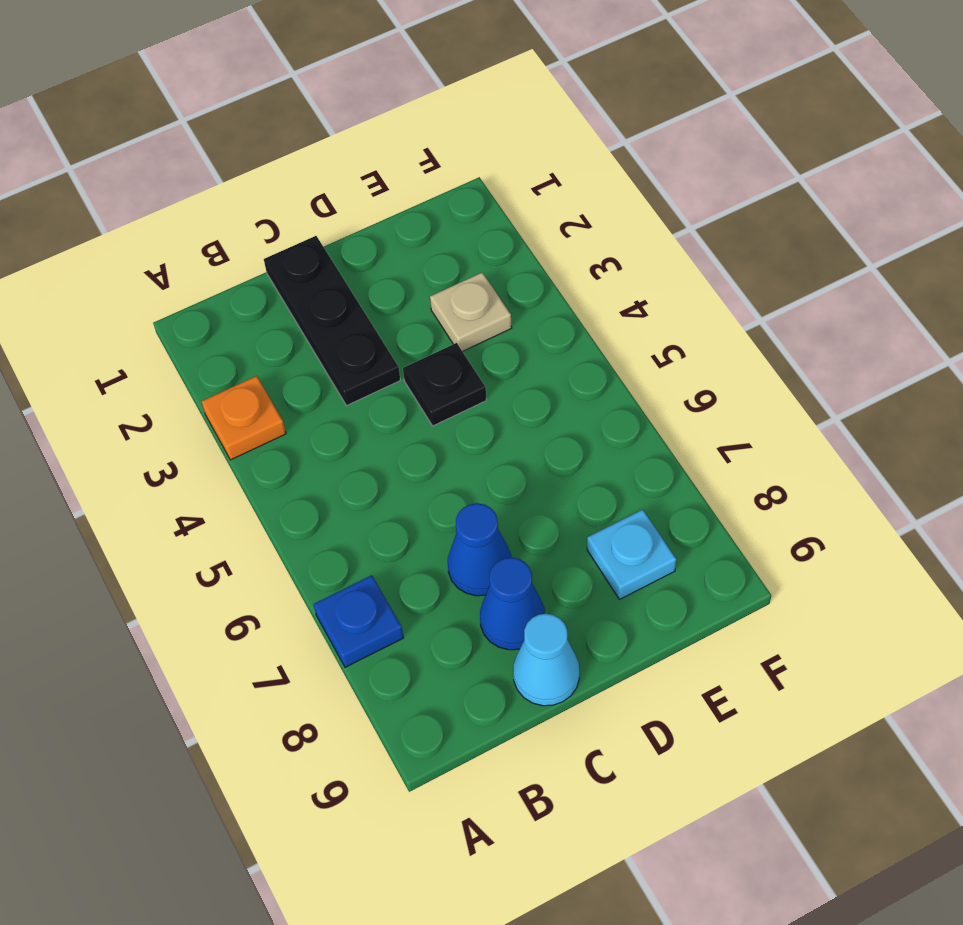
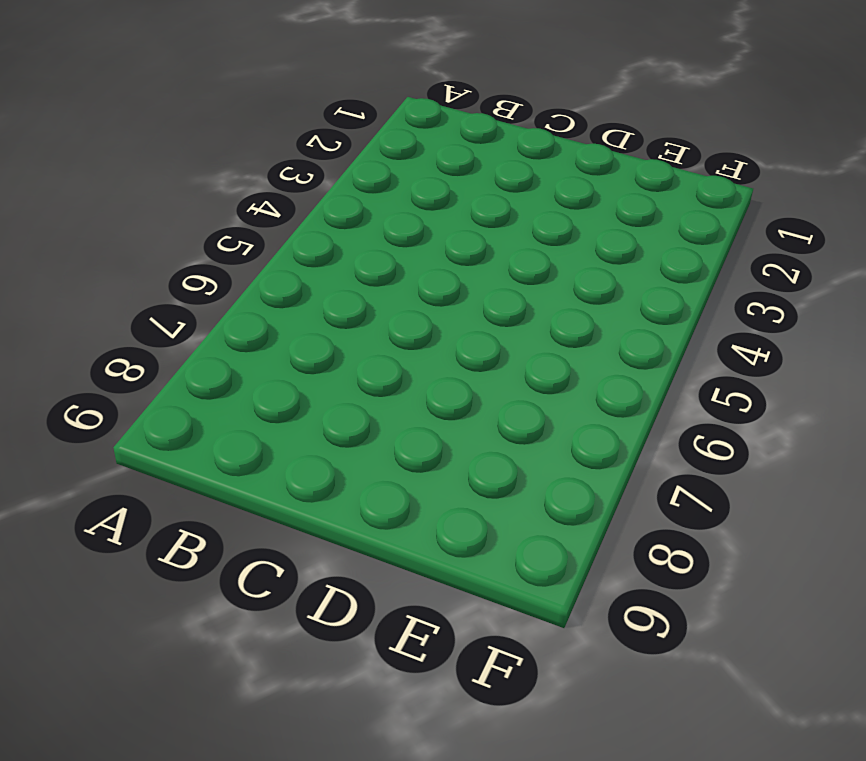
none -> orange 1x1 plate [201,376,286,460]
none -> blue 1x1 plate [314,575,403,667]

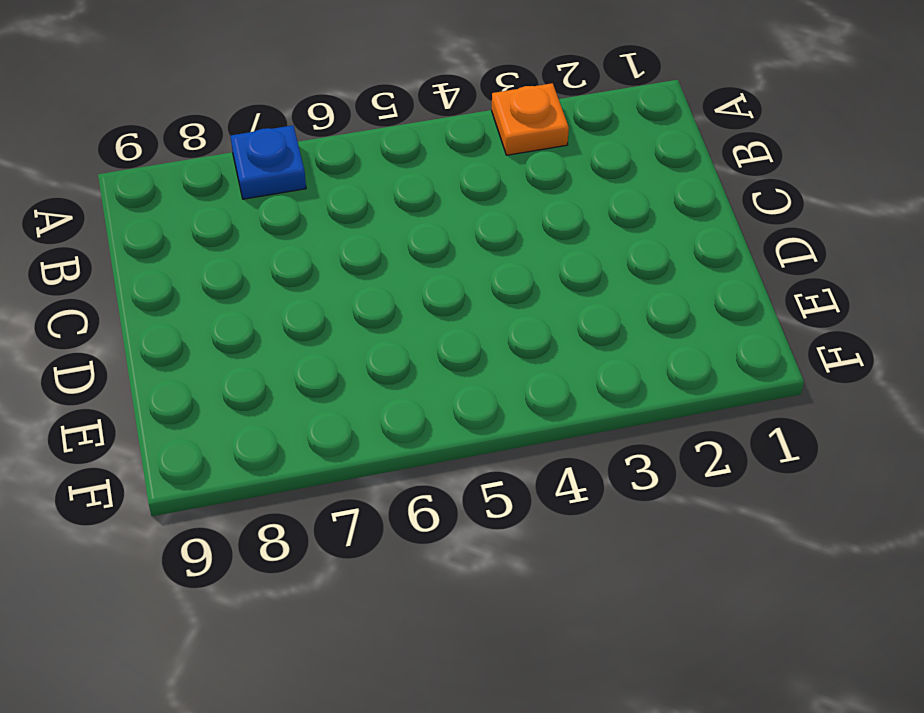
none -> black 1x3 plate [264,236,400,406]
none -> blue 1x1 cone [448,503,511,596]

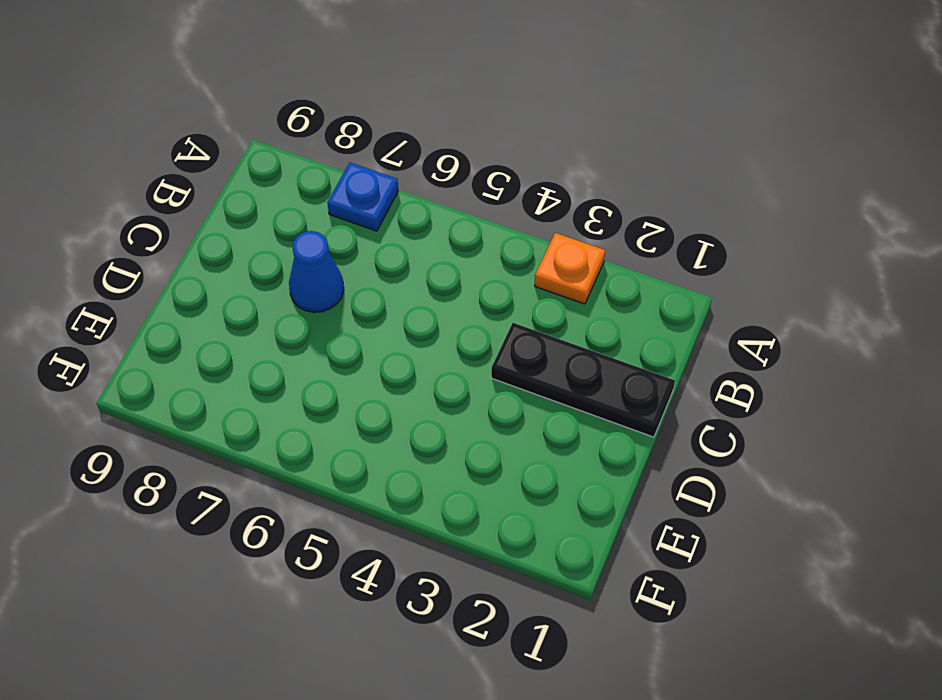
none -> blue 1x1 cone [480,558,545,650]
none -> cyan 1x1 cone [513,614,579,706]

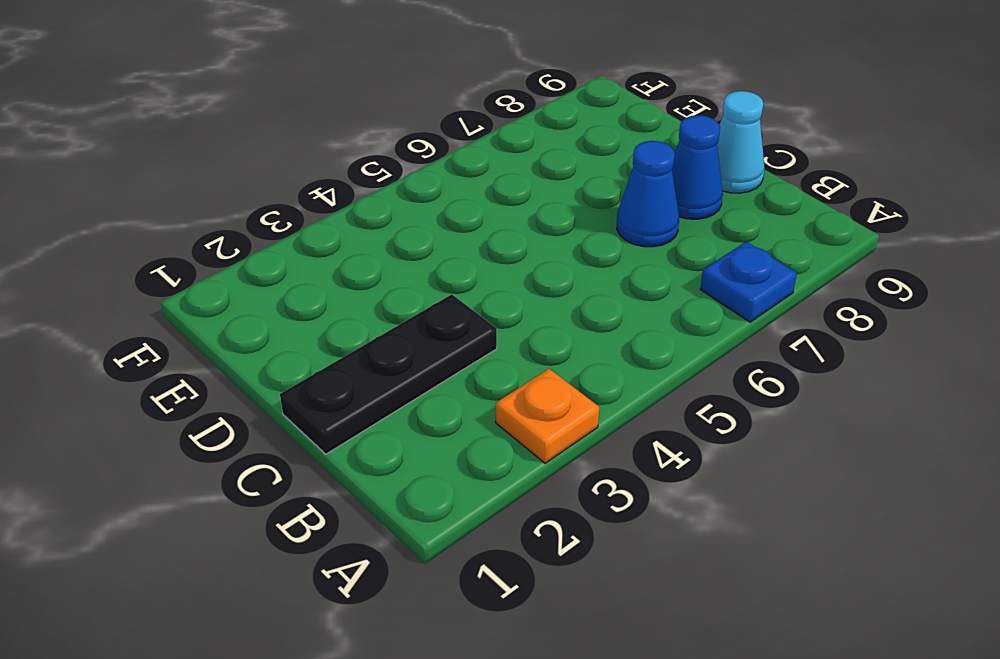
none -> black 1x1 plate [403,343,486,426]
none -> tan 1x1 plate [430,273,512,351]

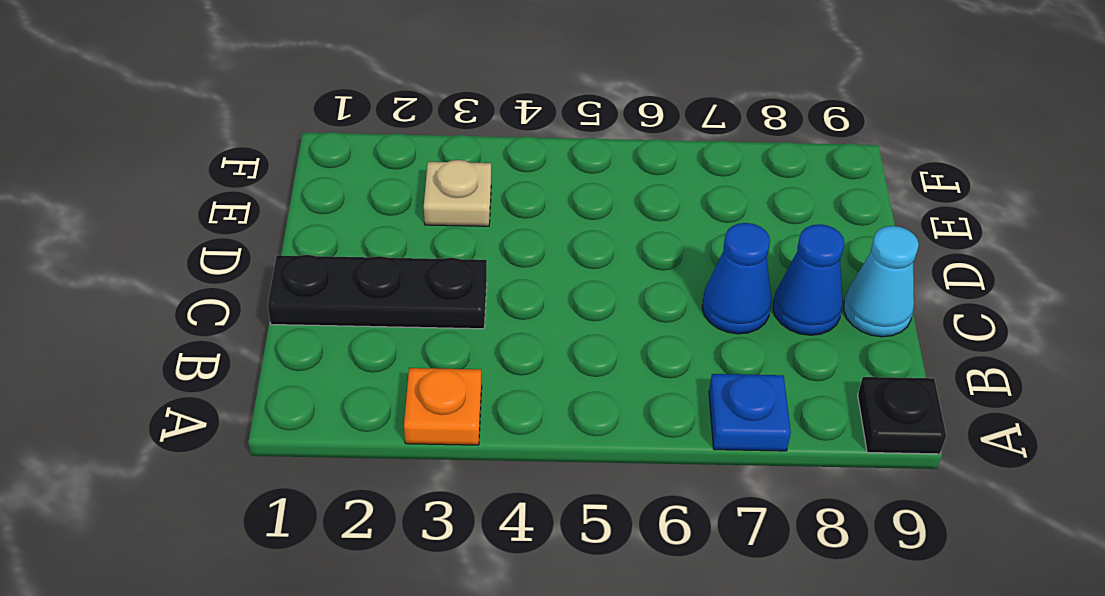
black 1x1 plate [858,377,946,454] -> black 1x1 plate moved to [403,343,486,426]
none -> cyan 1x1 plate [587,510,676,599]

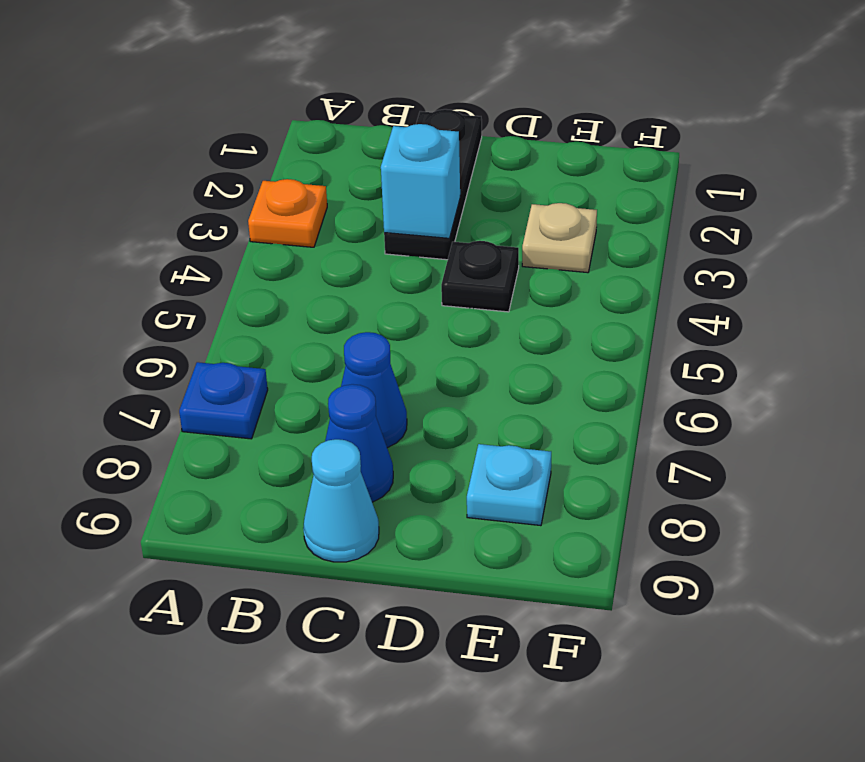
cyan 1x1 brick [381,124,460,238] -> none

